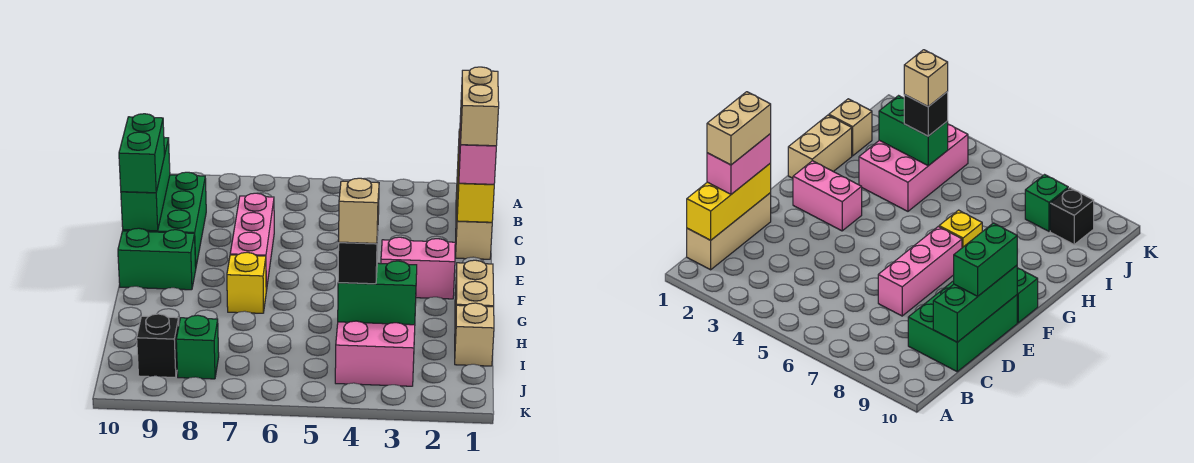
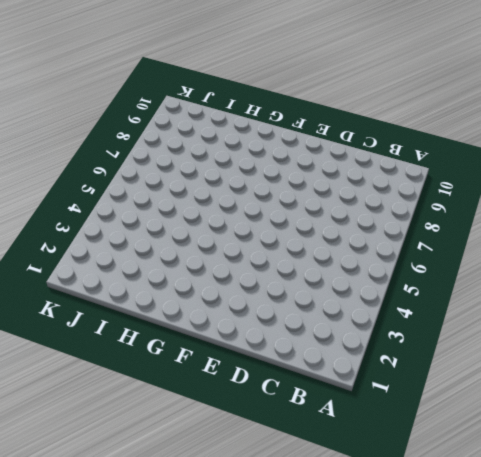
none -> tan 1x3 brick [456,170,492,259]
none -> green 2x3 brick [123,172,206,266]
none -> pink 1x3 brick [230,193,274,291]

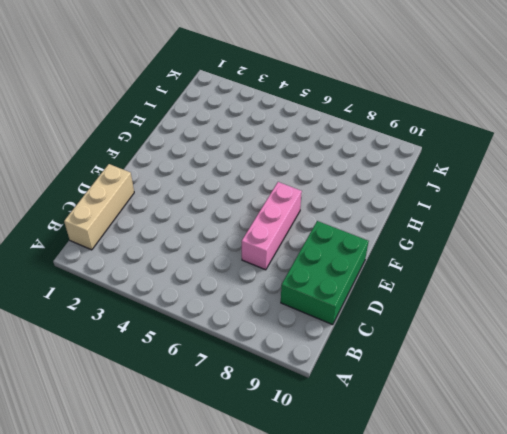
none -> pink 1x2 brick [381,237,455,299]
none -> green 1x2 brick [118,228,196,290]
none -> tan 1x2 brick [455,260,494,326]

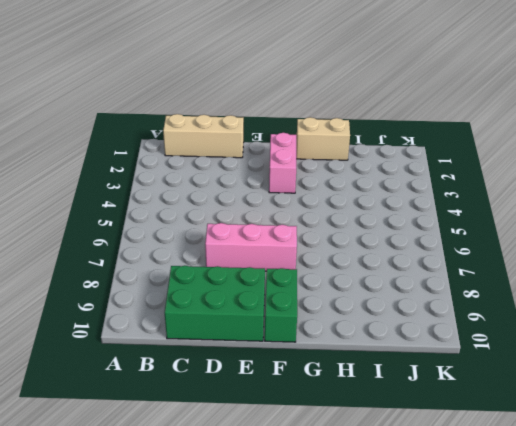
none -> yellow 1x1 brick [227,252,266,313]
none -> pink 2x3 brick [335,305,416,386]
none -> tan 1x1 brick [455,303,494,366]

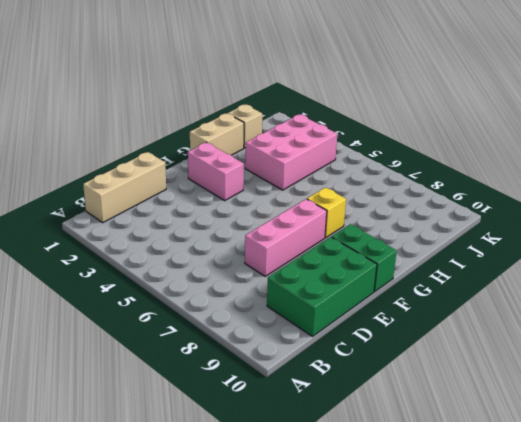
none -> green 1x1 brick [176,315,219,379]
none -> black 1x1 brick [137,314,179,378]
none -> yellow 1x3 brick [457,129,494,222]

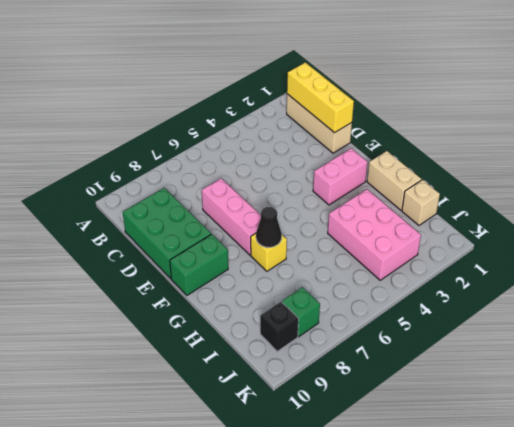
black 1x1 cone [256,207,282,247] -> none
none -> green 1x3 brick [121,138,170,231]
none -> green 1x2 brick [338,261,417,325]
none -> pink 1x2 brick [459,116,496,184]

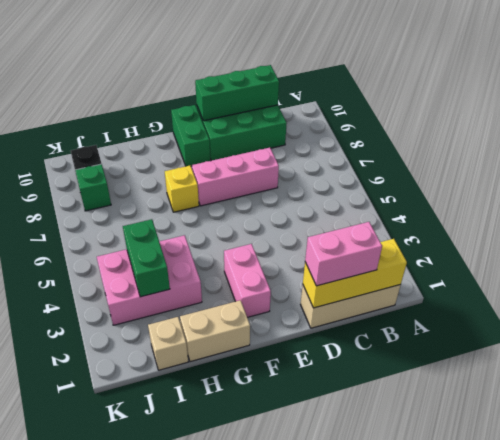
none -> green 1x2 brick [119,114,165,193]
none -> black 1x1 brick [338,235,378,284]
none -> tan 1x2 brick [461,67,499,146]

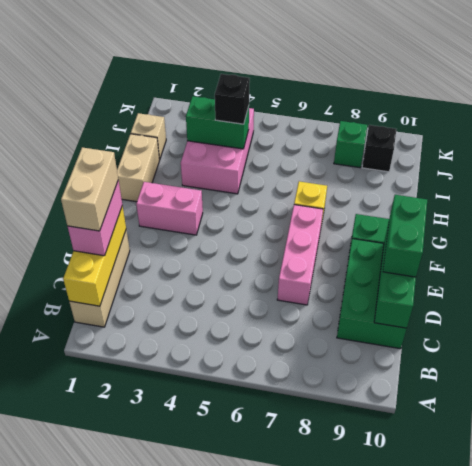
none -> tan 1x1 brick [339,178,379,243]

